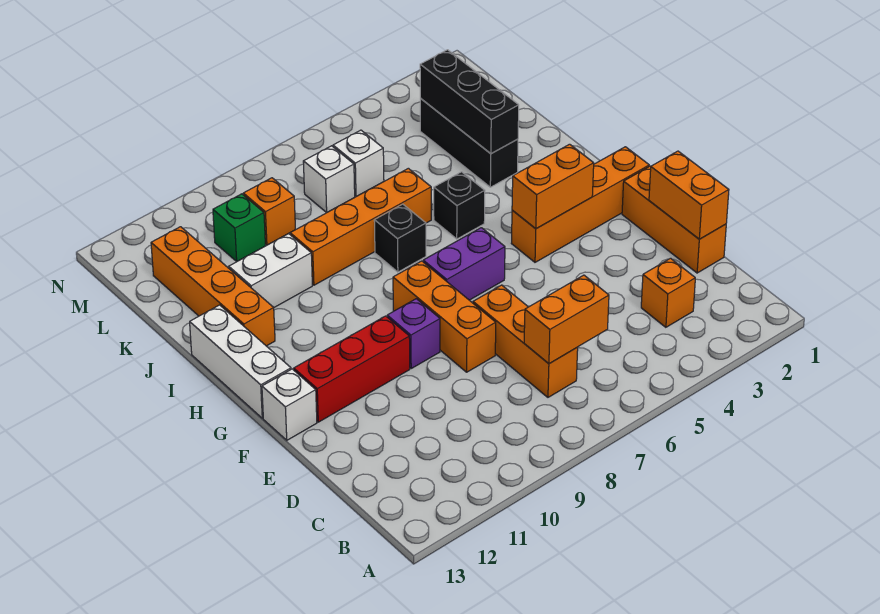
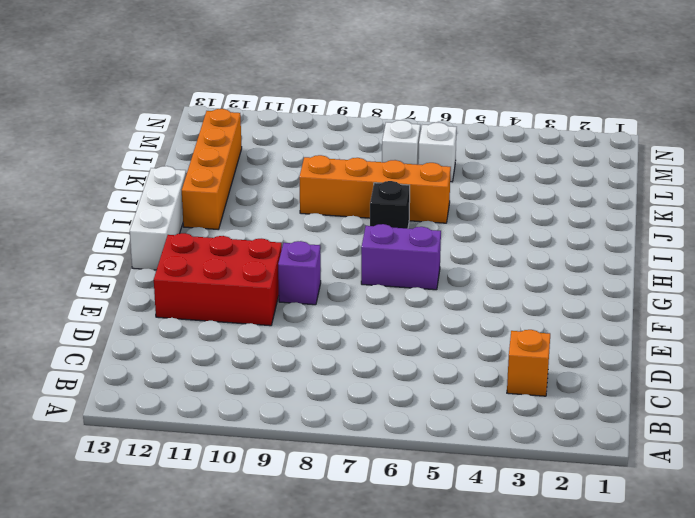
red 2x3 brick [154,233,282,326] -> red 1x3 brick [294,316,410,422]
none -> orange 1x3 brick [473,285,578,397]
none -> orange 1x3 brick [622,166,726,273]
none -> orange 1x3 brick [393,261,496,372]

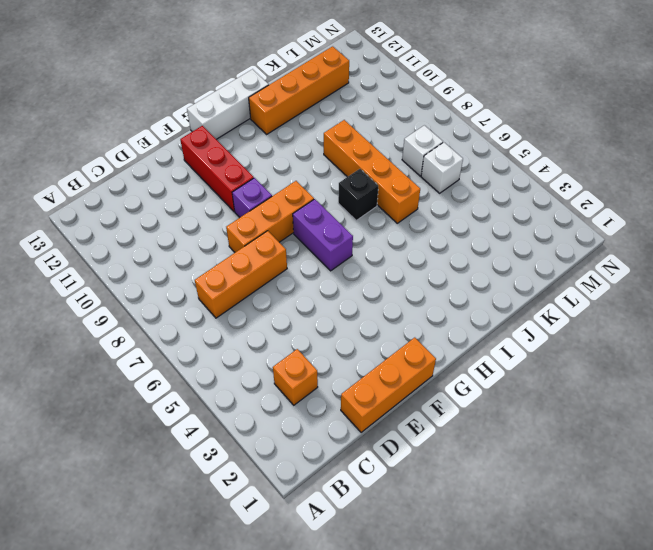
none -> white 1x1 brick [262,369,317,440]
none -> orange 1x4 brick [511,147,649,262]
none -> black 1x1 brick [434,172,485,239]

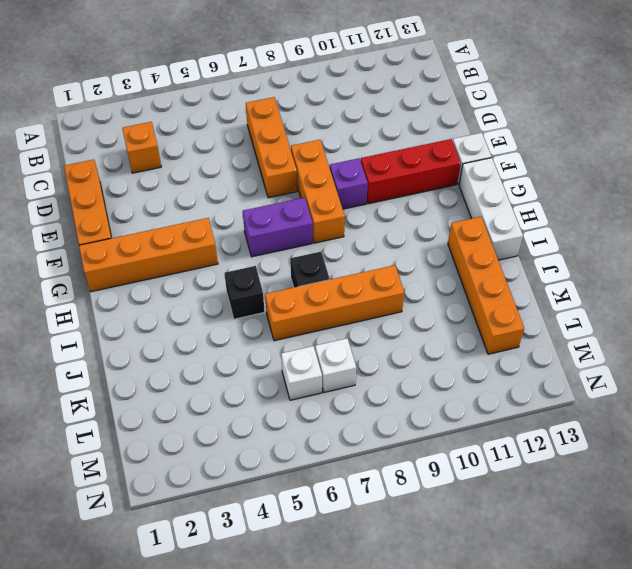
none -> black 1x3 brick [420,99,518,187]
none -> white 1x2 brick [229,234,312,307]
none -> orange 1x1 brick [243,178,296,245]

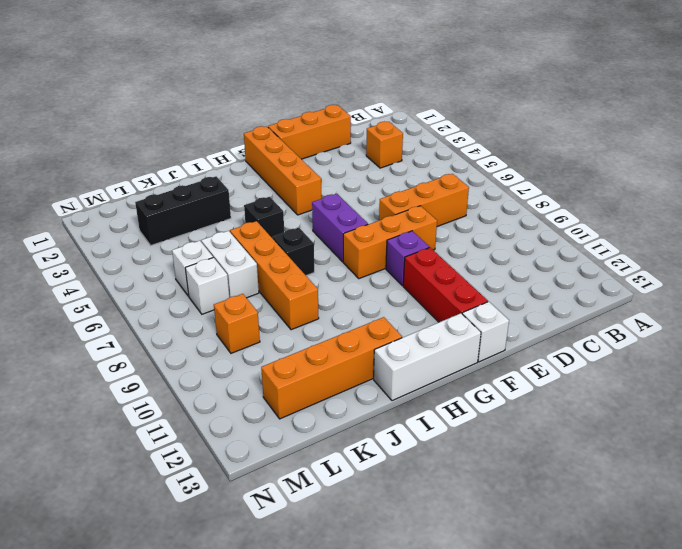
white 1x2 brick [201,231,259,298] -> white 1x2 brick moved to [229,234,312,307]
none -> green 1x1 brick [213,194,265,262]
none -> orange 1x2 brick [524,275,609,364]
none -> orange 1x2 brick [649,151,729,239]

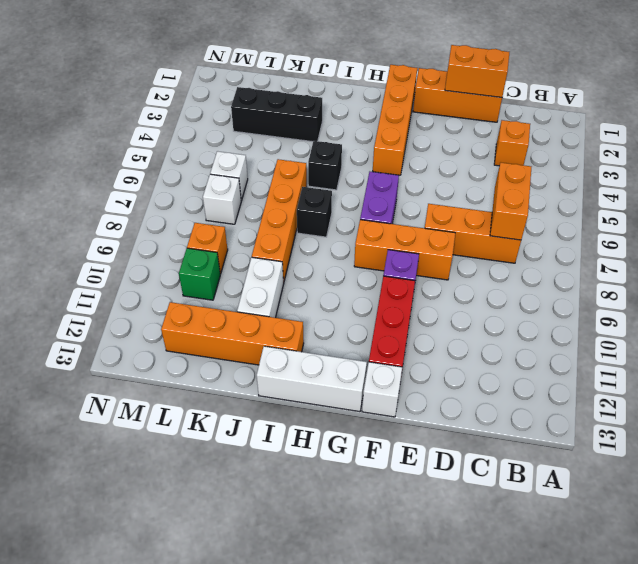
none -> orange 1x2 brick [512,144,594,229]
none -> black 1x3 brick [420,50,519,154]

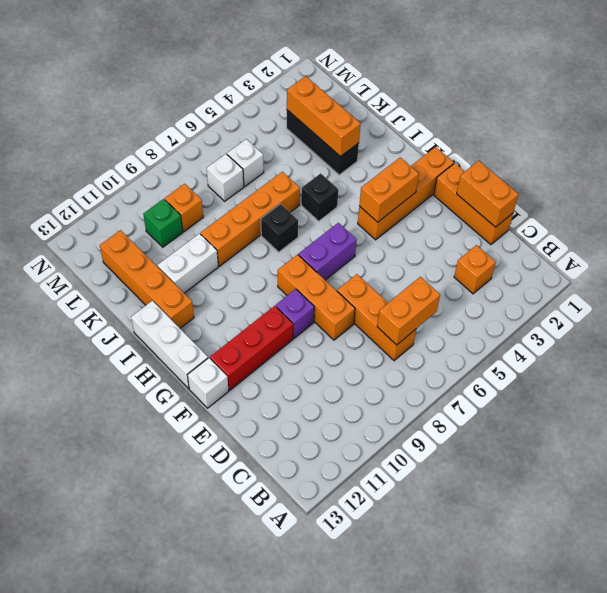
orange 1x3 brick [287,76,361,157] -> black 1x3 brick [420,50,519,154]

